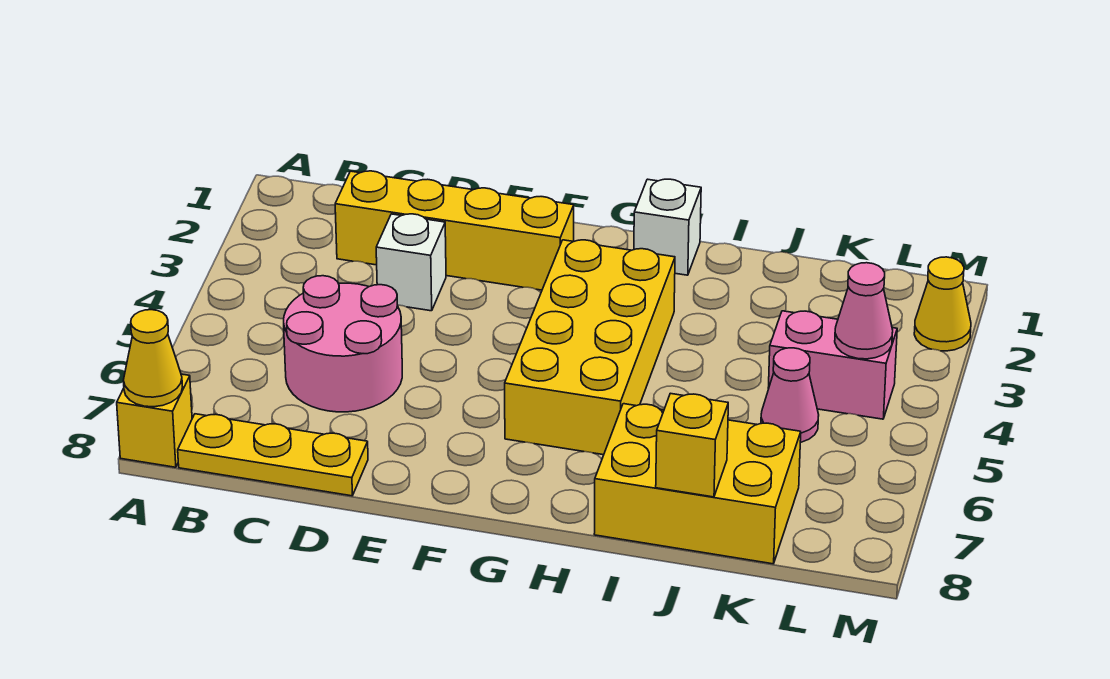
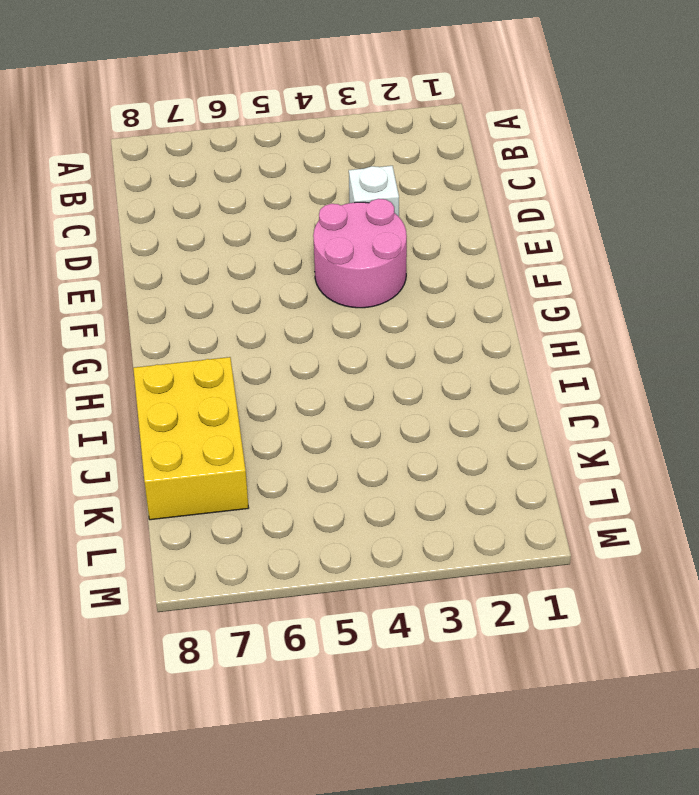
pink 2x2 round brick [313,199,407,308] -> pink 2x2 round brick moved to [284,276,402,412]
none -> yellow 1x1 brick [117,374,192,467]
none -> yellow 1x3 plate [178,414,368,496]
none -> yellow 1x4 brick [335,171,574,290]

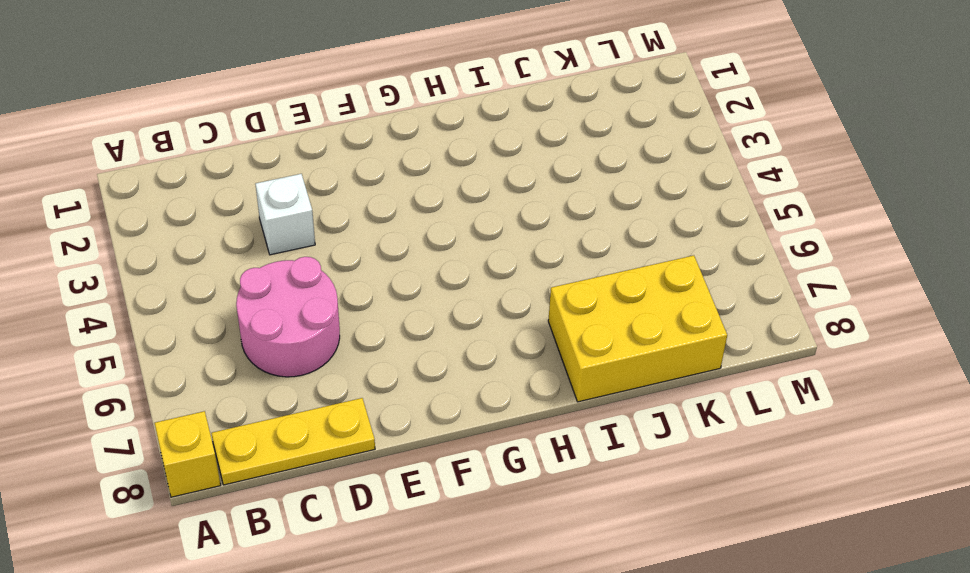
none -> yellow 1x4 brick [335,171,574,290]
none -> yellow 2x4 brick [505,240,675,455]
none -> white 1x1 brick [634,179,701,275]

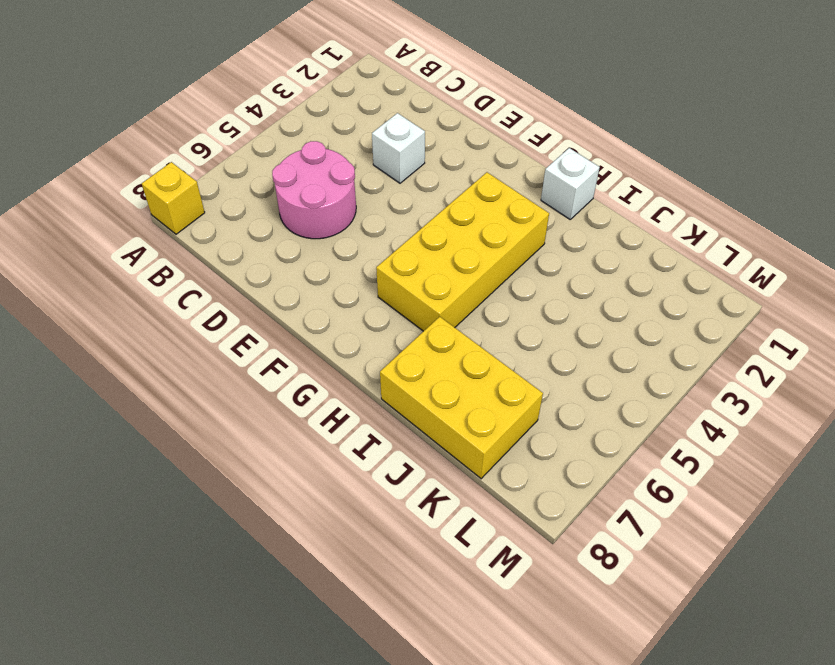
none -> yellow 1x3 plate [178,414,368,496]
none -> yellow 1x4 brick [335,171,574,290]
none -> pink 1x2 brick [768,311,897,419]

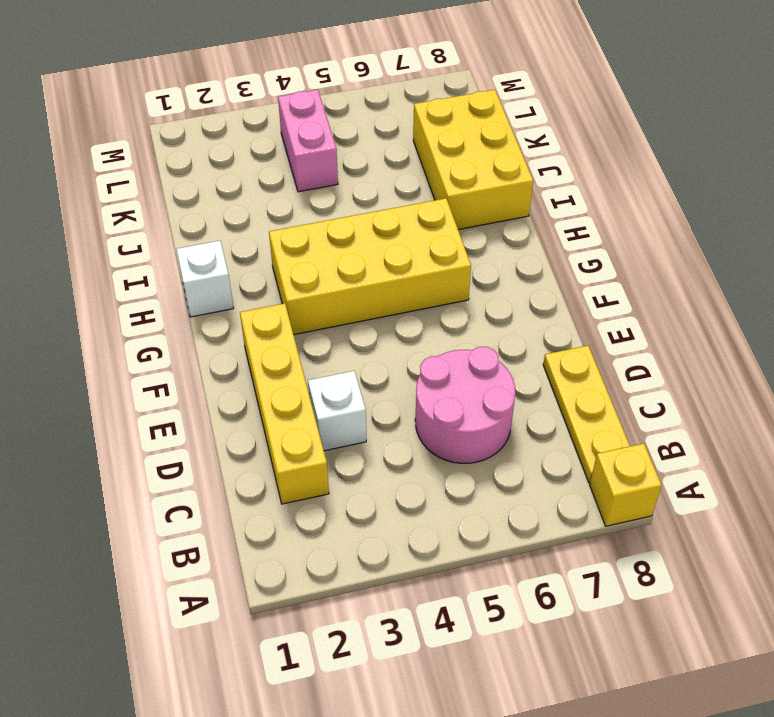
none -> pink 1x1 cone [761,348,819,442]
none -> yellow 1x1 cone [914,257,971,351]
none -> yellow 1x1 cone [123,310,182,407]

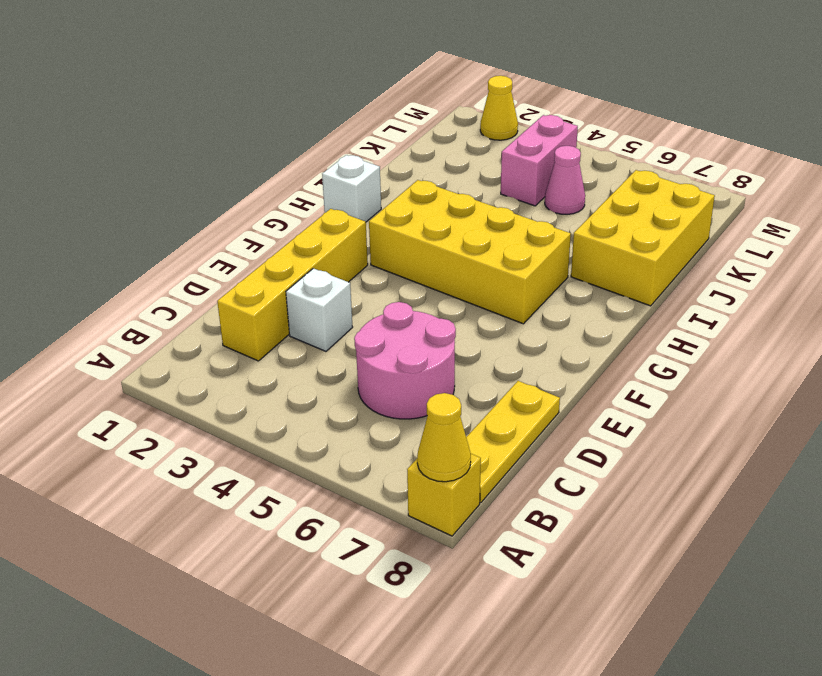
none -> yellow 1x1 brick [656,393,728,497]
none -> pink 1x1 cone [835,263,893,359]

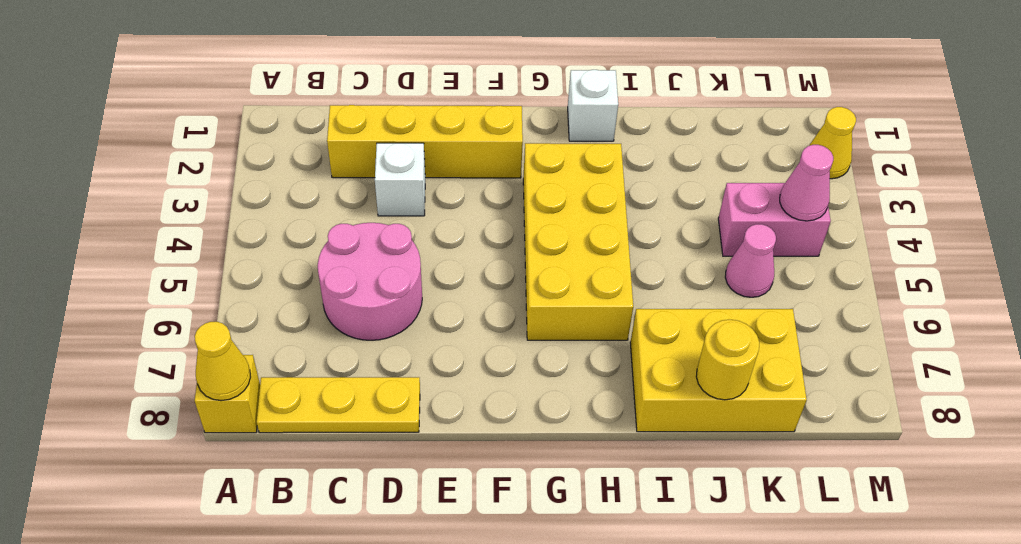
yellow 1x1 round brick [696,320,759,400] -> yellow 1x1 brick [656,393,728,497]

